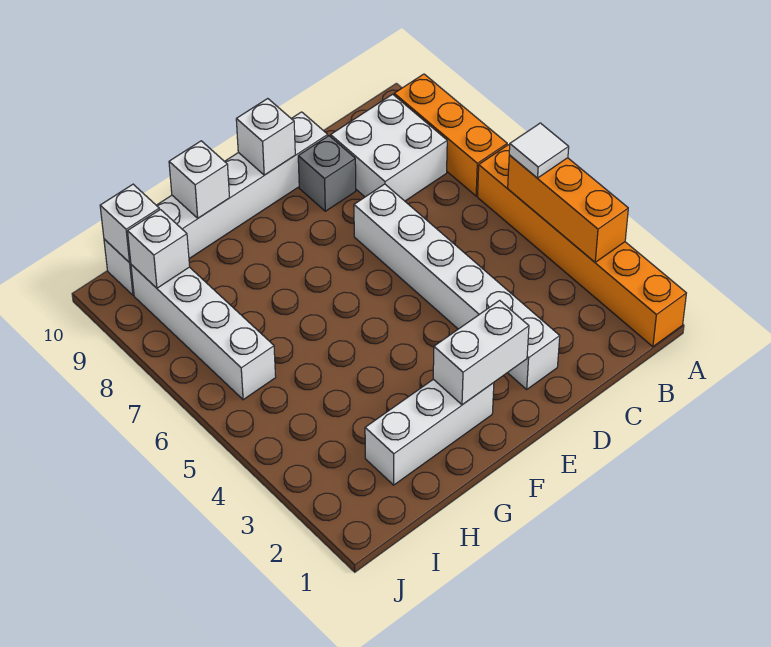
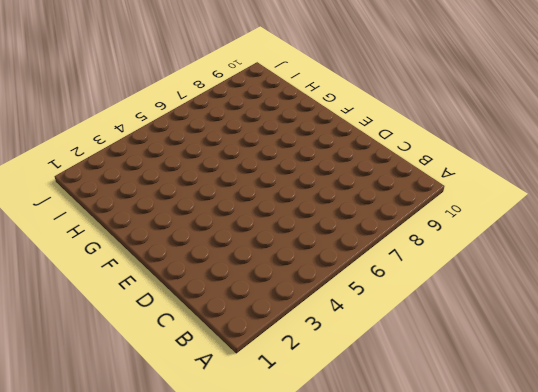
none -> orange 1x6 brick [478,145,686,347]
none -> orange 1x3 brick [394,74,507,196]
none -> white 2x2 brick [331,94,447,201]

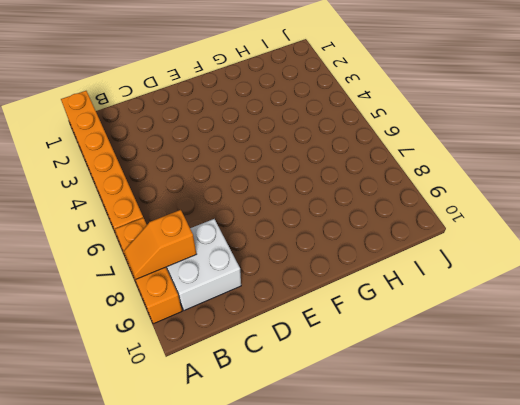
orange 1x2 slope [124,210,196,279] -> none
none -> white 1x6 brick [354,184,560,389]
none -> grey 1x1 brick [298,136,356,211]
none -> white 1x6 brick [104,112,328,295]

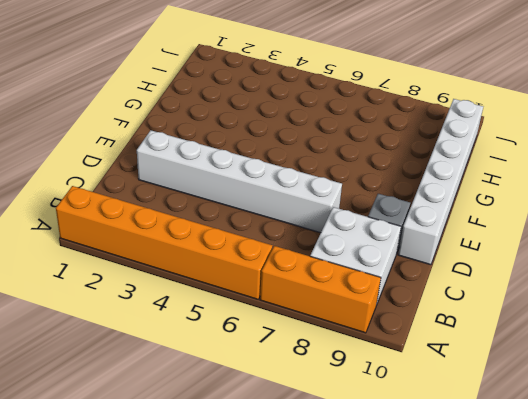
none -> white 1x3 brick [365,379,494,485]
none -> white 1x4 brick [131,265,276,400]
none -> orange 1x3 brick [508,155,628,262]

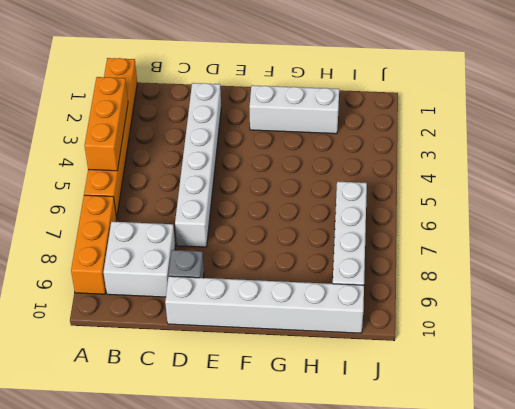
none -> white 1x2 brick [433,300,529,405]
none -> white 1x1 brick [236,99,295,175]
none -> white 1x1 brick [169,141,230,218]

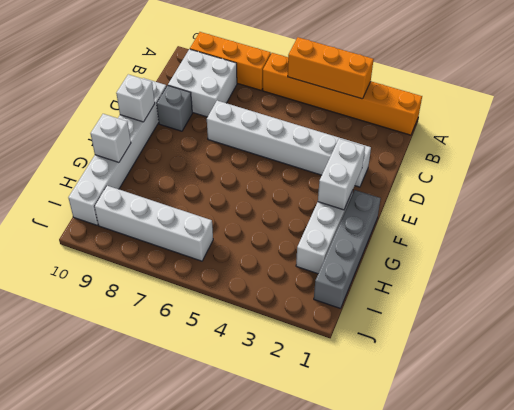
grey 1x4 brick [314,190,381,309] -> none
none -> white 1x1 brick [128,210,190,288]
none -> white 1x1 brick [100,184,159,263]
none -> white 1x1 tile [509,123,569,178]

